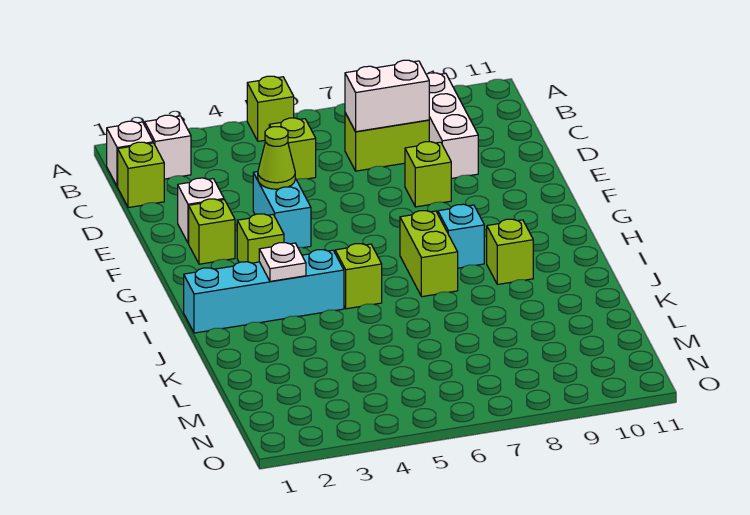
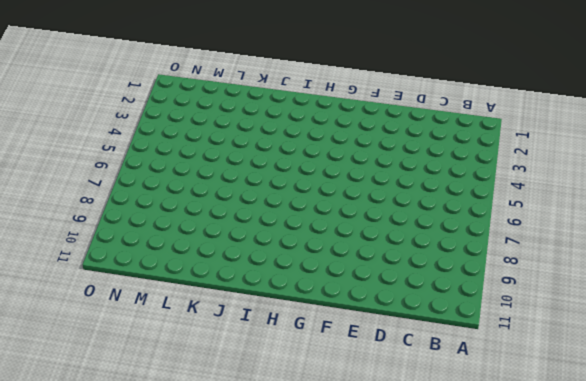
none -> lime 1x1 brick [247,76,294,141]
none -> white 1x1 brick [107,121,153,187]
none -> white 1x1 brick [145,115,191,179]

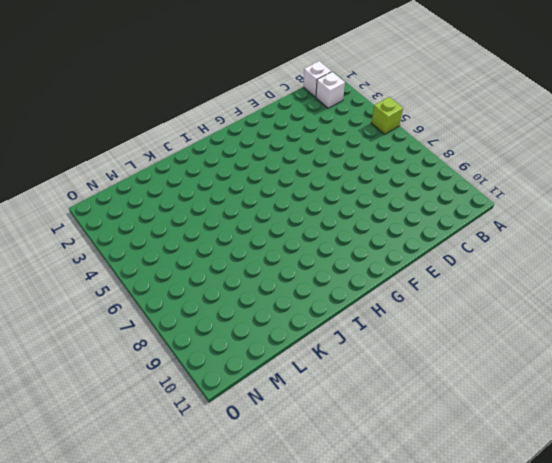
none -> white 1x3 brick [426,73,478,179]
none -> lime 1x1 brick [118,142,164,208]
none -> lime 1x1 brick [269,118,316,180]

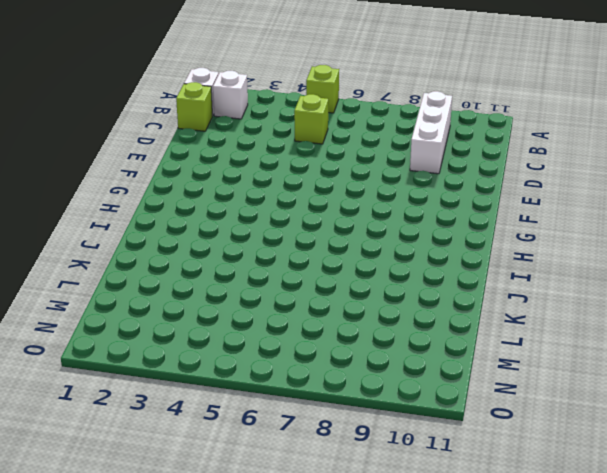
none -> lime 1x2 brick [345,113,429,171]
none -> white 1x1 brick [178,178,224,243]
none -> cyan 1x2 brick [253,172,311,248]

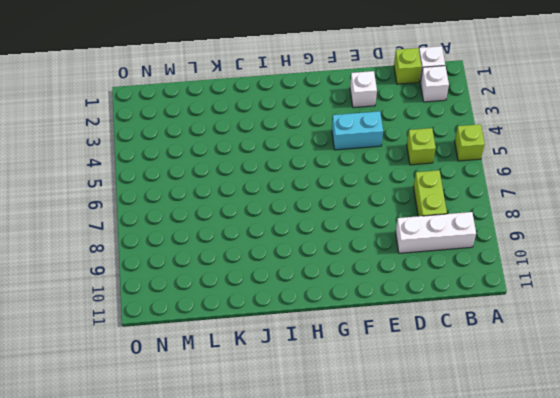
none -> lime 1x1 brick [405,142,451,207]
none -> lime 1x1 brick [189,199,235,264]
none -> lime 1x1 brick [237,214,284,263]

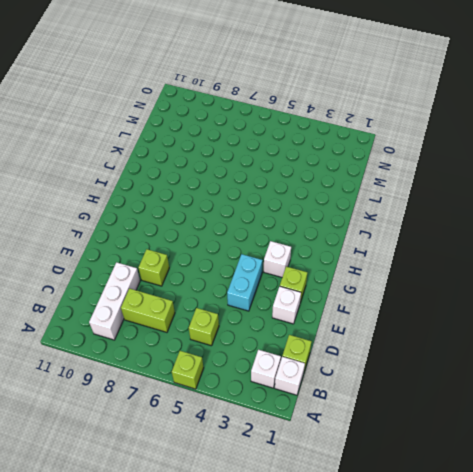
white 1x1 brick [264,241,291,277] -> lime 1x1 brick [237,214,284,263]
none -> lime 1x2 brick [400,211,458,297]
none -> cyan 1x1 brick [438,204,484,268]
none -> cyan 1x4 brick [184,250,344,333]

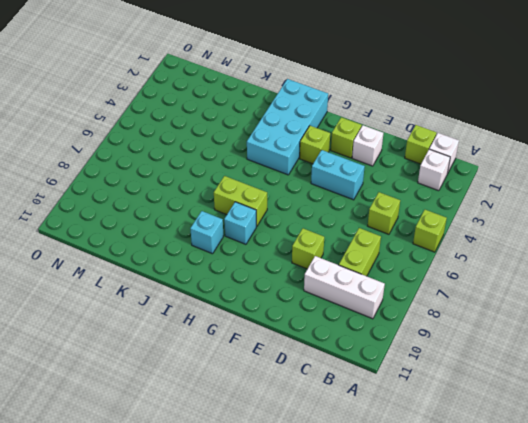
cyan 2x4 brick [247,79,328,175] -> cyan 1x4 brick [184,250,344,333]
cyan 1x1 brick [190,211,223,254] -> lime 1x1 brick [487,219,533,284]
none -> lime 1x1 brick [335,244,382,309]
none -> white 1x2 brick [345,60,429,132]
none -> lime 1x1 cone [258,127,295,189]

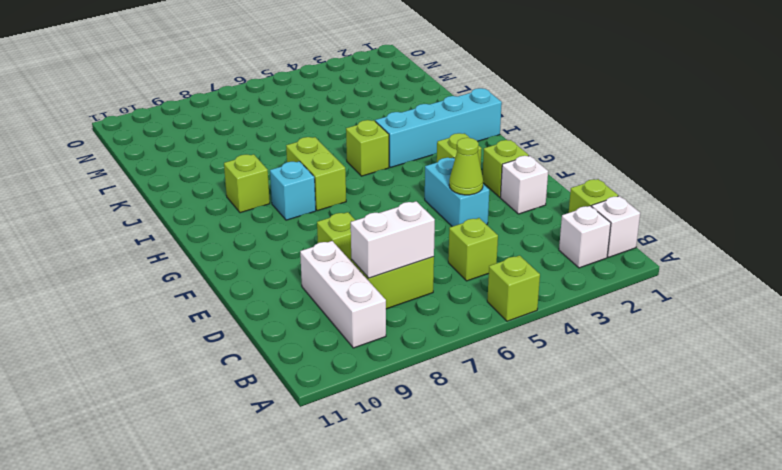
none -> white 1x1 plate [259,243,306,281]

